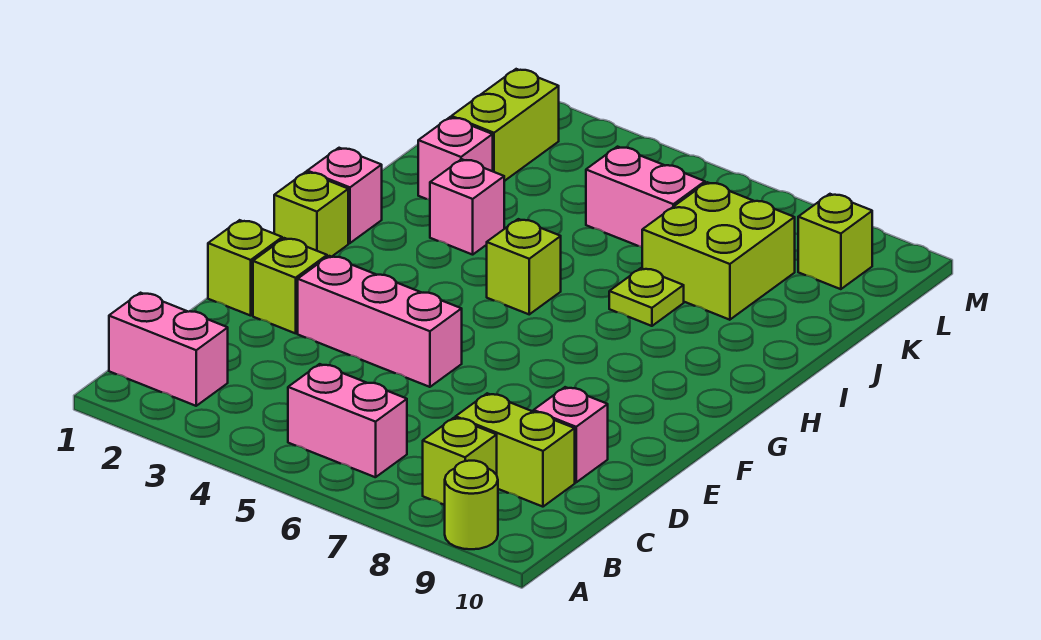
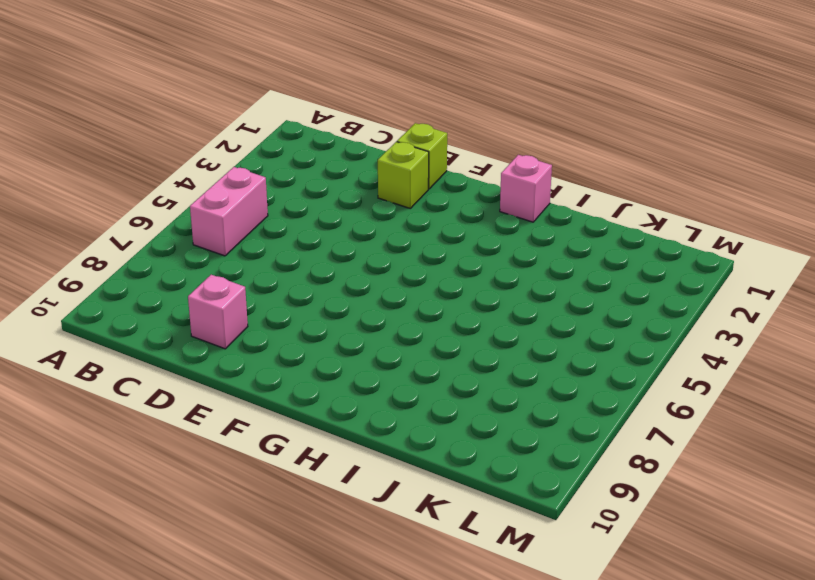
none -> lime 1x1 round brick [445,461,498,549]
none -> pink 1x2 brick [109,293,228,406]
none -> lime 1x1 brick [423,418,497,505]

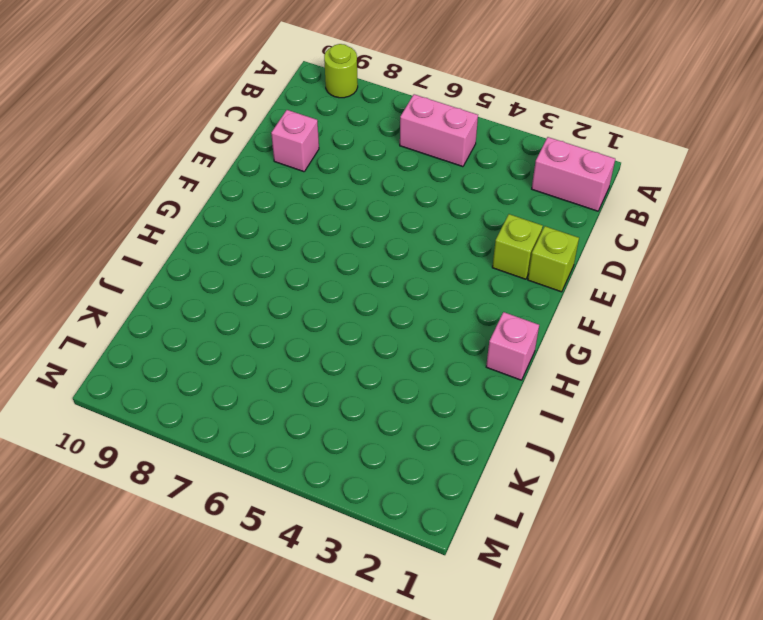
none -> lime 1x1 brick [423,418,497,505]
none -> lime 1x2 brick [456,393,575,507]
none -> pink 1x3 brick [298,256,462,387]

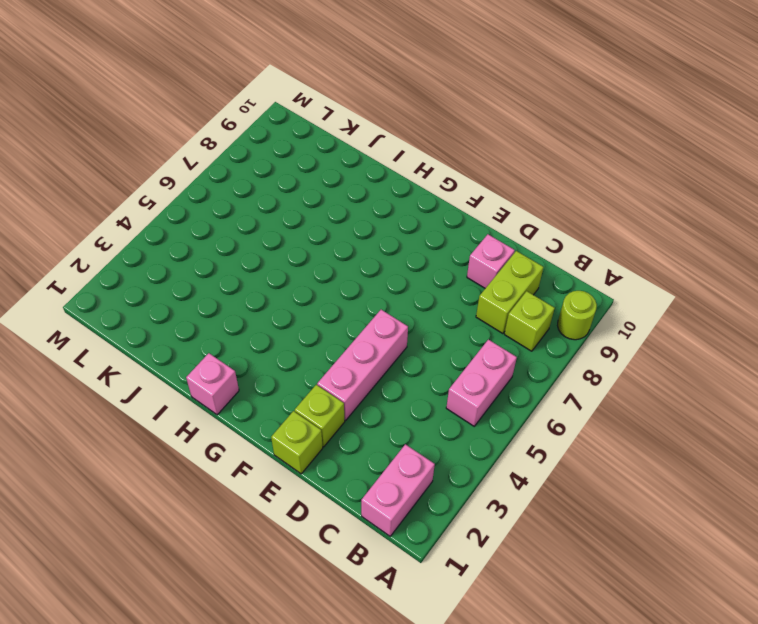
none -> lime 1x1 brick [274,172,348,257]
none -> lime 1x1 brick [487,219,561,314]
none -> pink 1x1 brick [430,159,504,255]

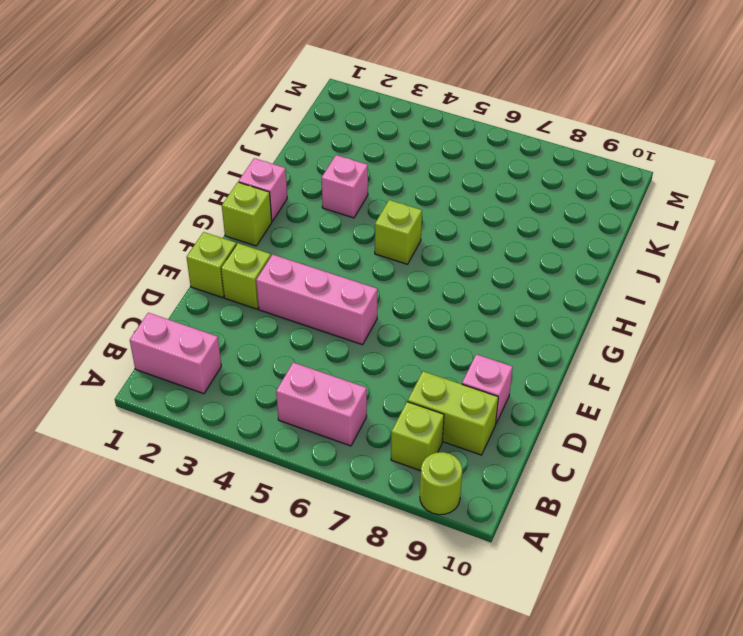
none -> lime 1x1 plate [609,268,684,326]
none -> pink 1x1 brick [418,117,493,200]
none -> lime 2x2 brick [642,182,795,320]

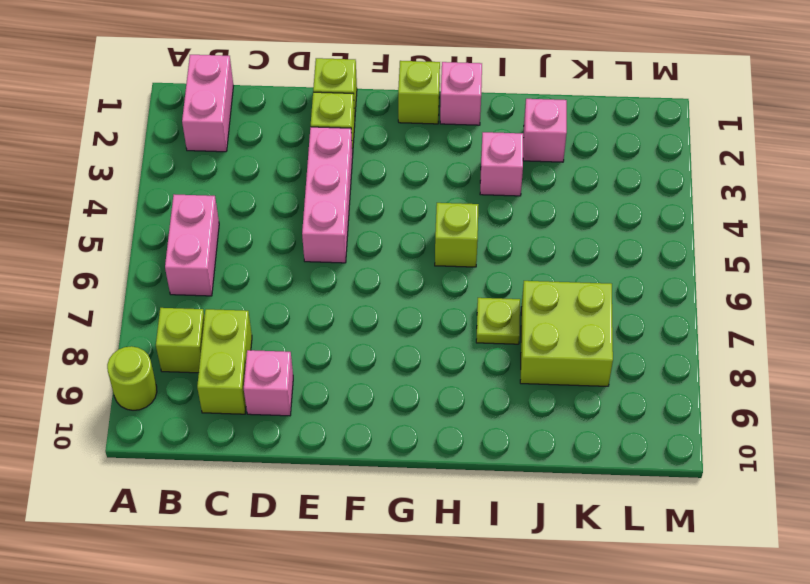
none -> lime 1x2 brick [451,69,559,181]
none -> pink 1x2 brick [586,147,705,247]
none -> lime 1x1 brick [798,194,872,289]

